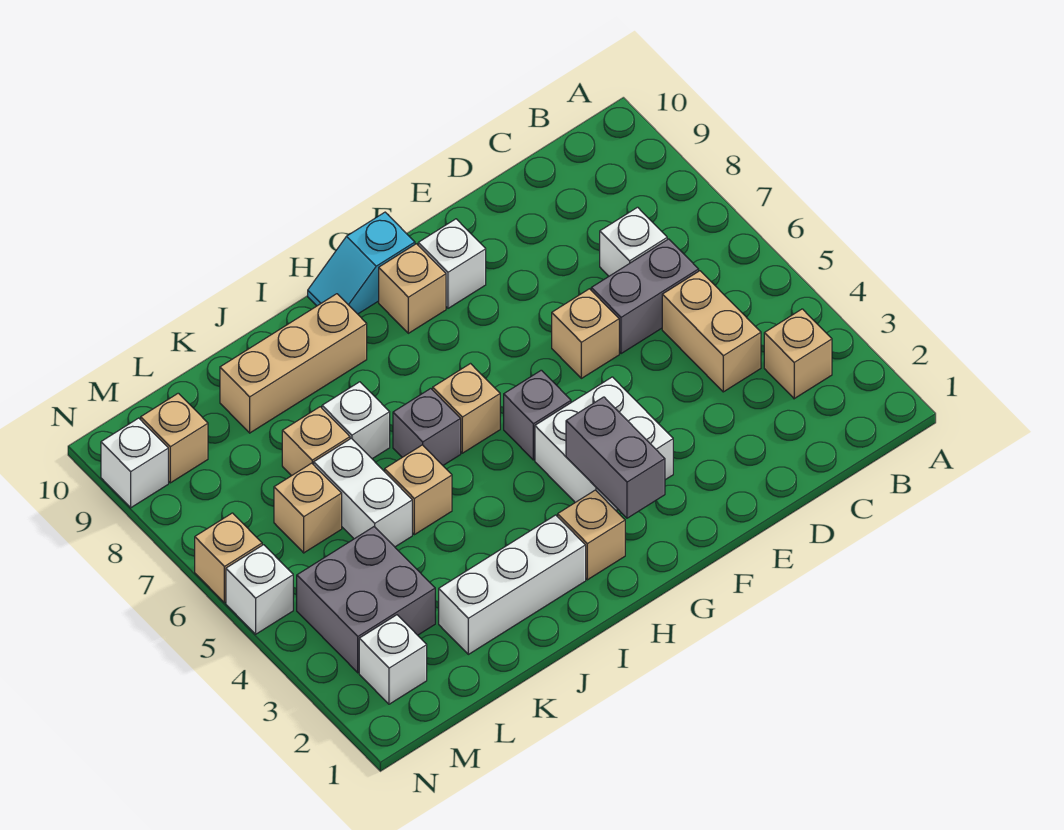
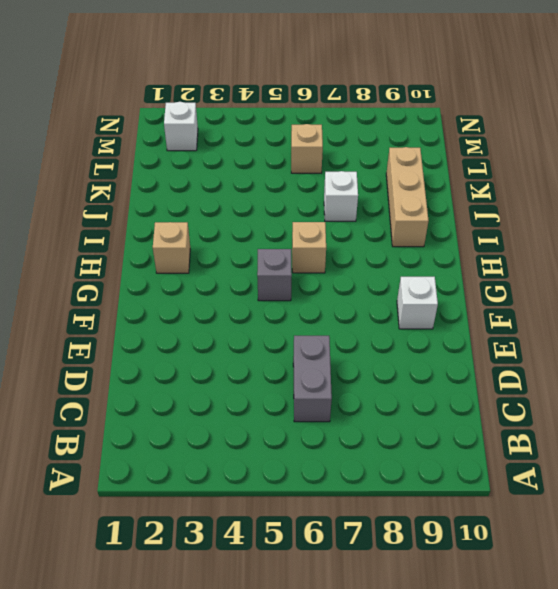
none -> tan 1x1 brick [764,309,832,399]
none -> tan 1x2 brick [662,271,761,392]
none -> white 1x1 brick [600,207,667,276]

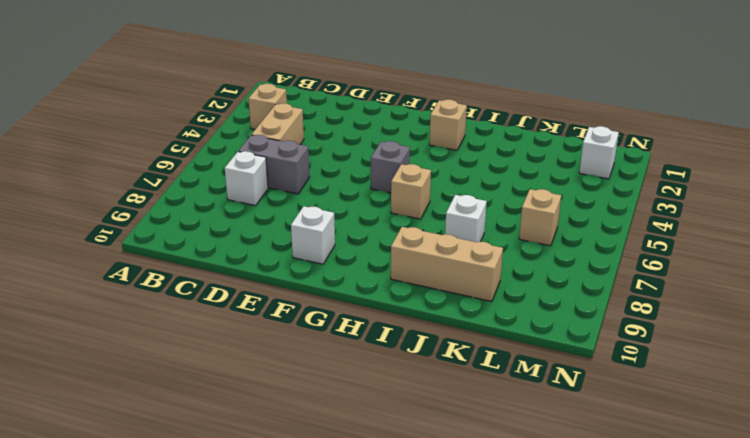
none -> tan 1x1 brick [552,289,619,378]
none -> white 2x2 brick [535,377,673,510]
none -> tan 1x1 brick [379,244,446,333]

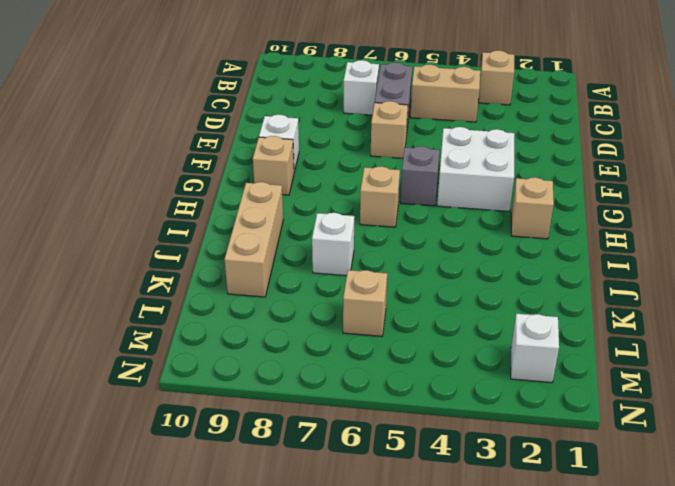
none -> cyan 1x2 slope [308,212,415,314]
none -> white 1x3 brick [439,515,586,654]
none -> grey 1x1 brick [393,389,461,465]

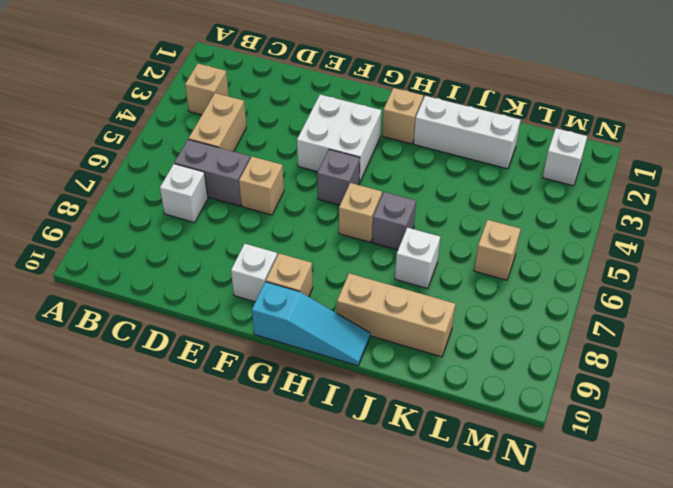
cyan 1x3 slope [252,282,370,366] -> cyan 1x2 slope [308,212,415,314]
none -> tan 1x1 brick [385,445,452,535]
none -> white 1x2 brick [314,438,412,547]
none -> tan 1x1 brick [282,407,350,476]

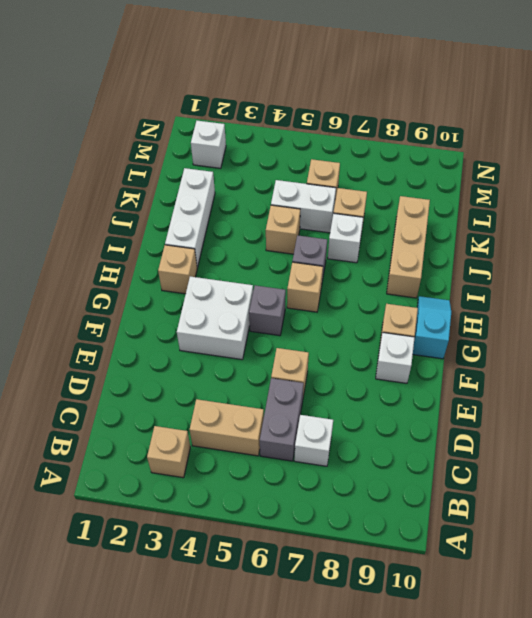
none -> grey 2x2 brick [297,527,435,673]
none -> tan 1x1 brick [141,393,208,483]
none -> white 1x1 brick [226,545,293,634]

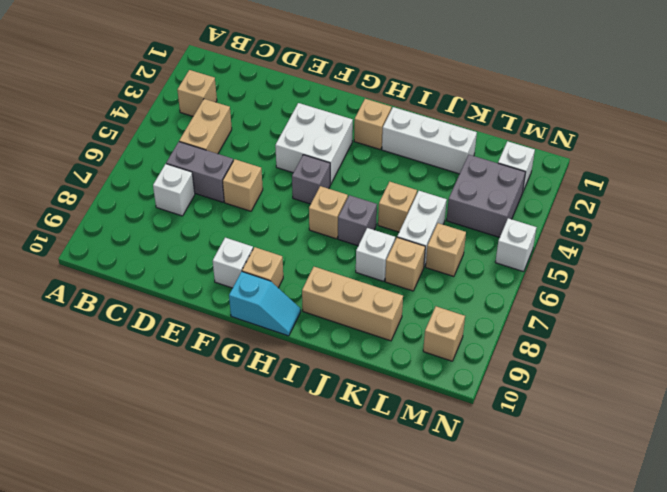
none -> tan 1x1 brick [195,513,262,603]
none -> white 1x1 brick [101,418,168,508]
none -> grey 1x2 brick [566,397,665,518]

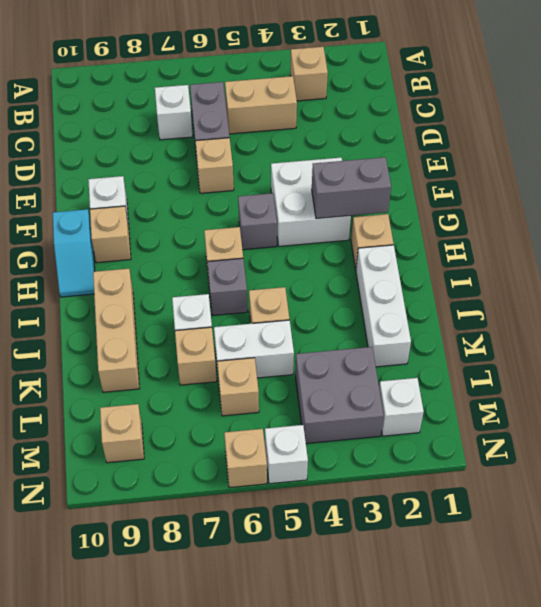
none -> white 1x1 brick [101,418,168,508]

